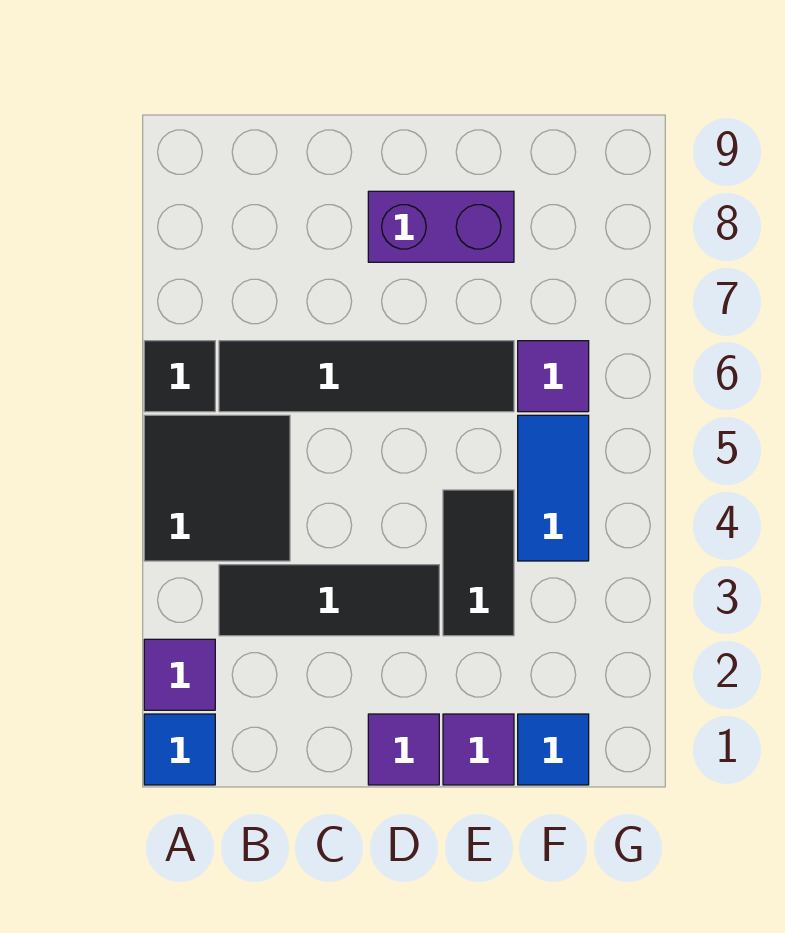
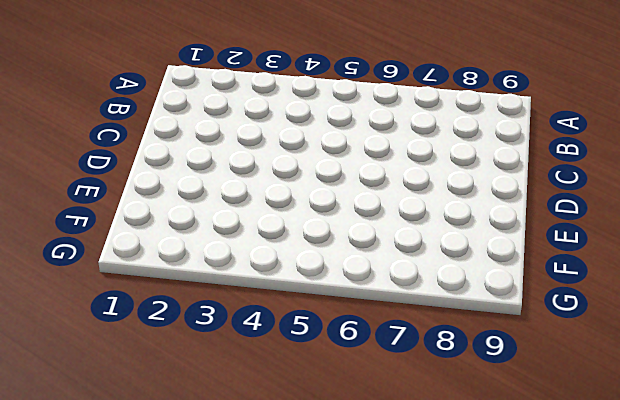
none -> blue 1x1 tile [144,714,215,785]
none -> purple 1x1 tile [144,639,215,710]
none -> black 2x2 tile [144,415,290,561]

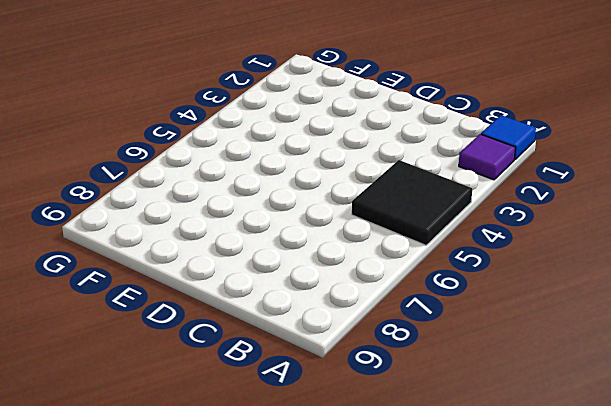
none -> black 1x1 tile [144,341,215,412]
none -> black 1x3 tile [219,565,439,636]
none -> black 1x4 tile [219,341,514,412]

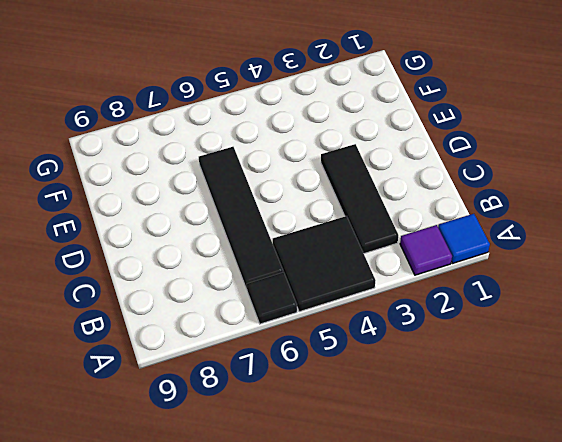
none -> purple 1x1 tile [368,714,439,785]
none -> purple 1x2 brick [368,191,514,262]
none -> purple 1x1 tile [443,714,514,785]

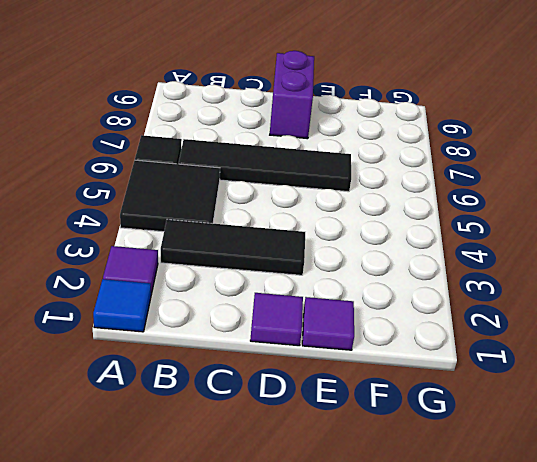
purple 1x2 brick [270,51,314,139] -> purple 1x2 brick turned to [368,191,514,262]
none -> black 1x2 tile [443,490,514,636]
none -> blue 1x1 tile [518,714,589,785]
none -> blue 1x2 tile [518,415,589,561]

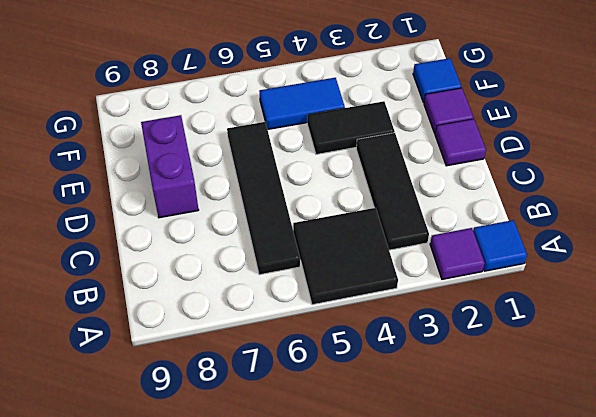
none -> black 1x1 tile [144,341,215,412]
none -> purple 1x1 tile [518,341,589,412]

